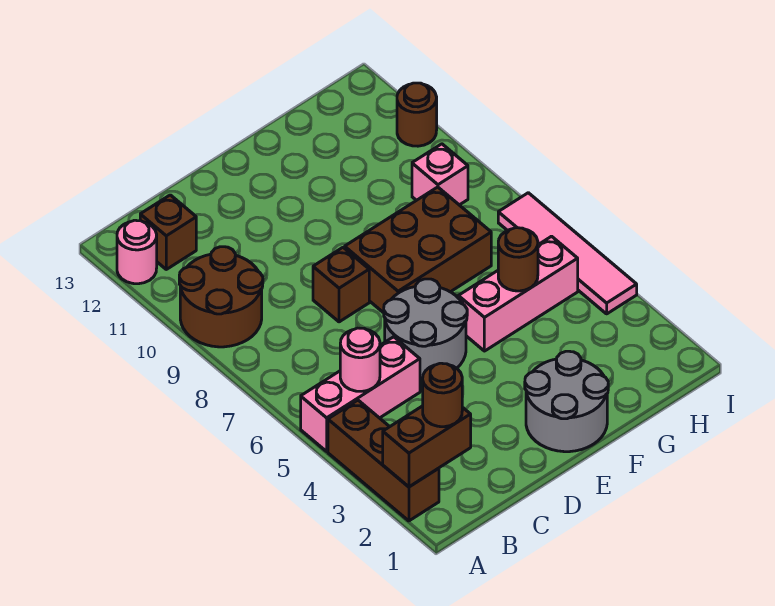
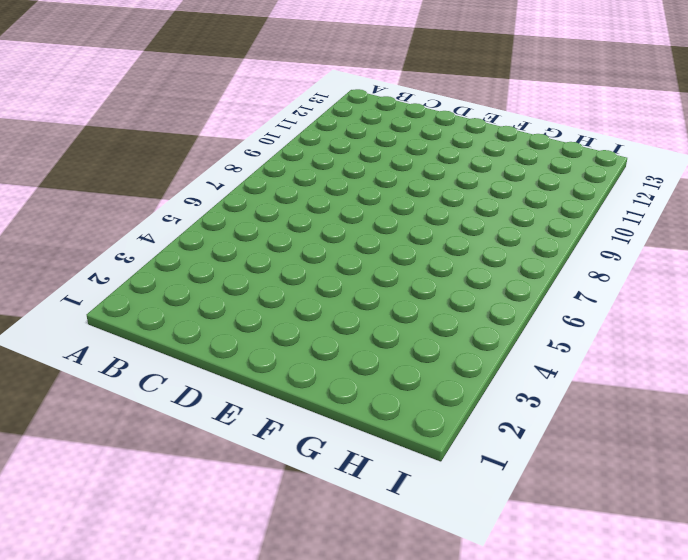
none -> brown 1x3 brick [328,400,439,521]
none -> pink 1x3 brick [301,337,420,451]
none -> brown 2x2 round brick [179,247,263,347]

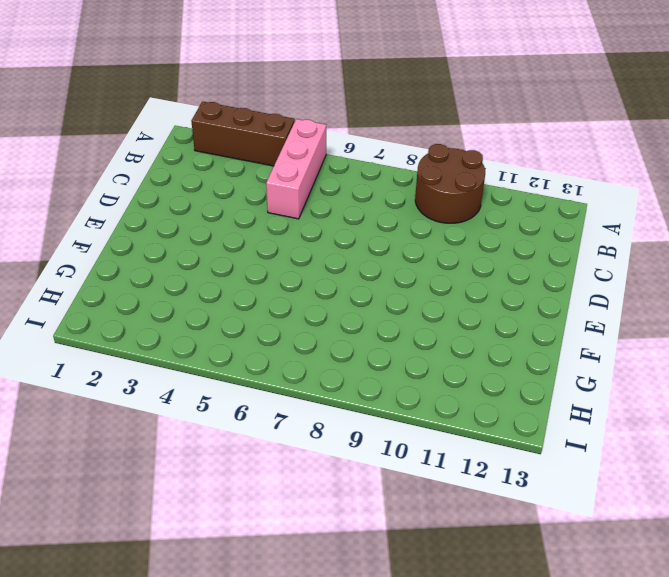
none -> pink 1x1 round brick [117,220,157,284]
none -> brown 1x1 brick [140,195,196,269]
none -> grey 2x2 round brick [384,279,467,379]

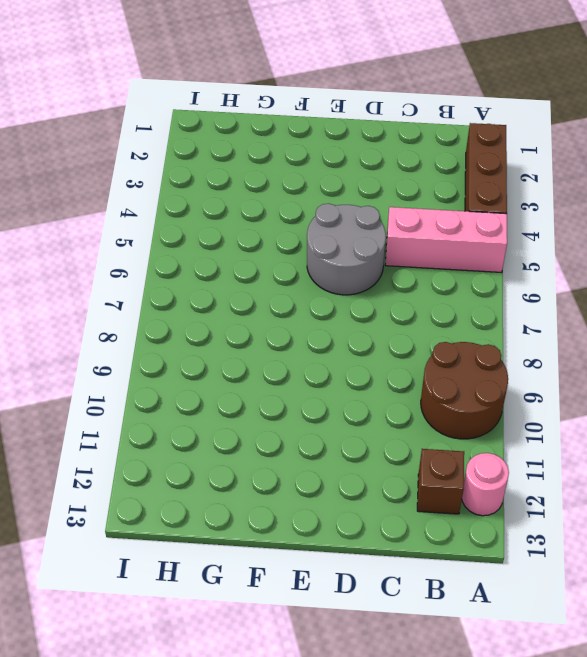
none -> brown 1x1 brick [313,248,369,322]
none -> grey 2x2 round brick [525,351,608,452]
none -> brown 2x3 brick [345,187,491,313]

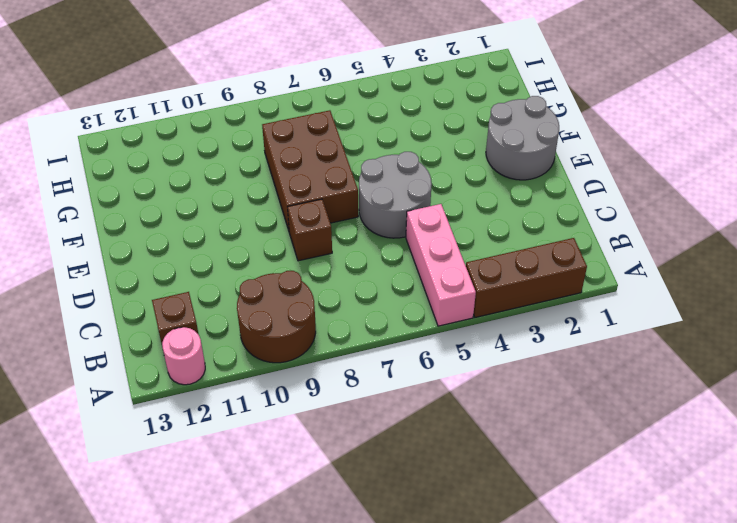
none -> pink 1x3 brick [458,236,578,351]
none -> pink 1x1 brick [412,144,468,205]
none -> pink 1x4 tile [498,193,637,314]

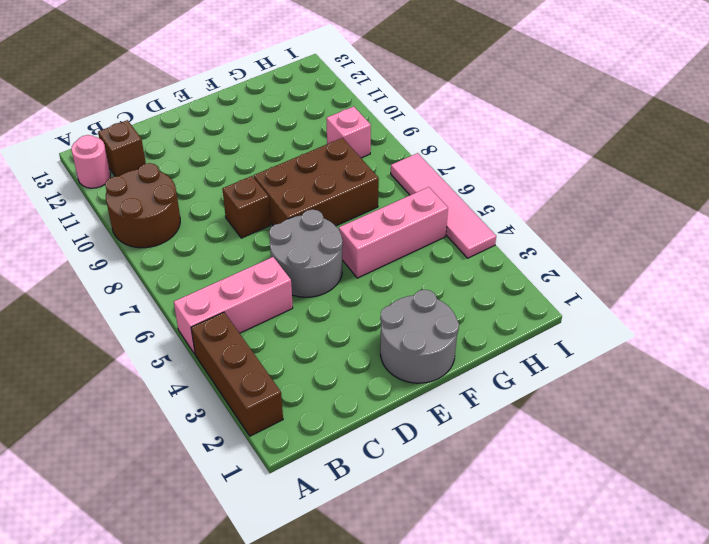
none -> brown 1x1 round brick [397,83,437,146]
none -> brown 1x2 brick [383,406,471,487]
none -> pink 1x1 round brick [340,328,380,391]

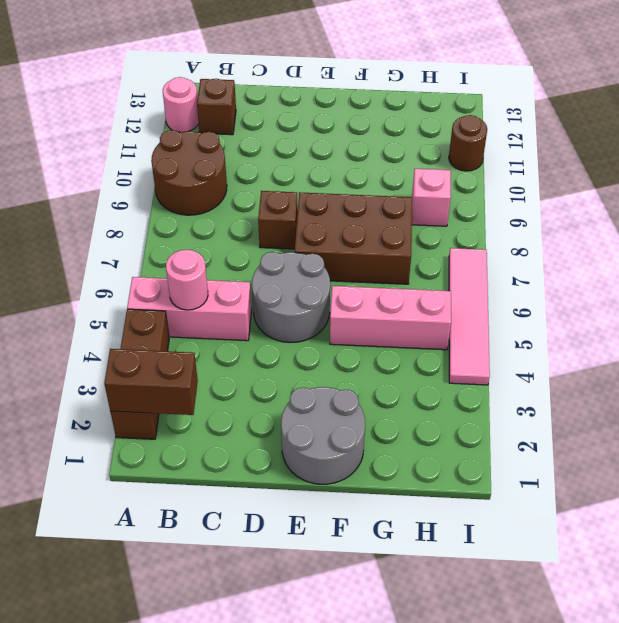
none -> brown 1x1 round brick [498,228,538,291]
none -> brown 1x1 round brick [423,363,462,427]

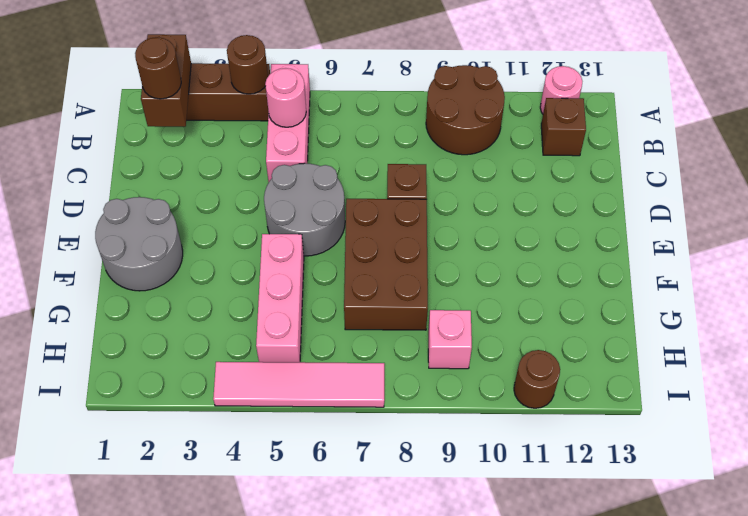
brown 1x1 round brick [227,35,268,94] -> brown 1x1 round brick moved to [498,228,538,291]

